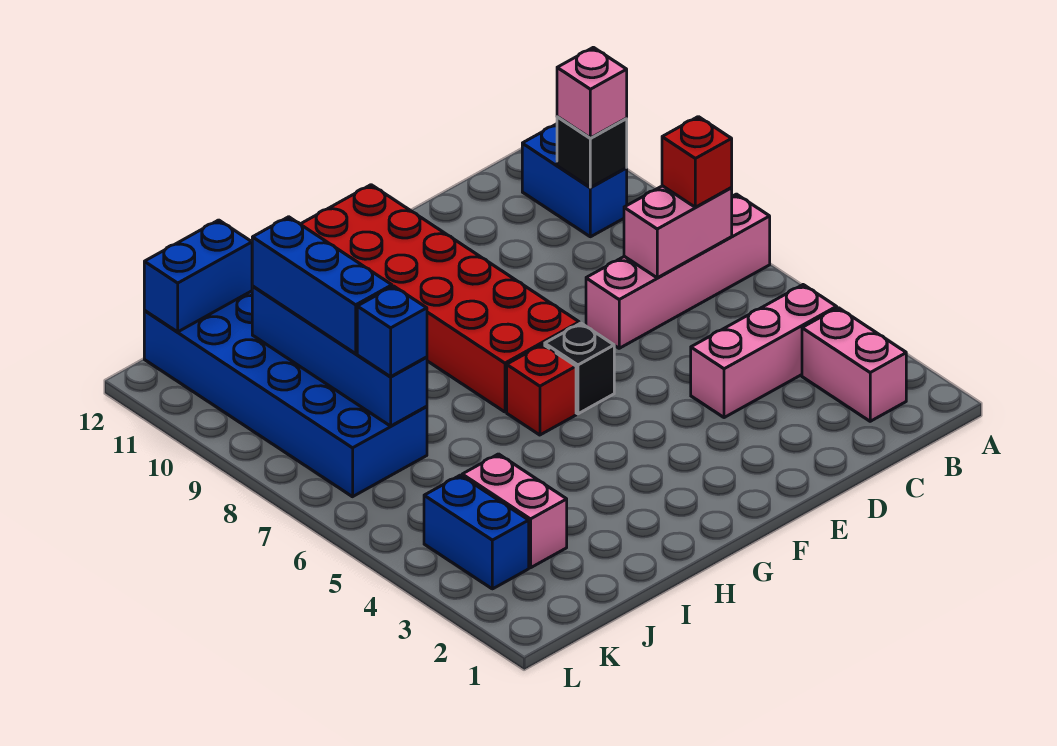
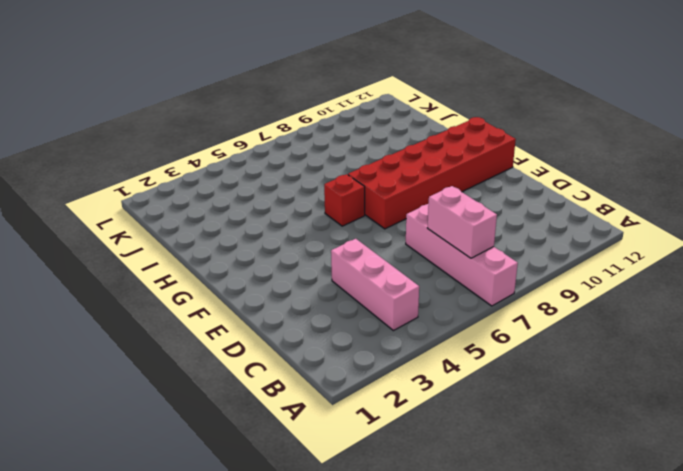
none -> pink 1x2 brick [802,308,906,421]
none -> blue 1x2 brick [522,124,627,237]
none -> black 1x1 brick [545,323,614,414]

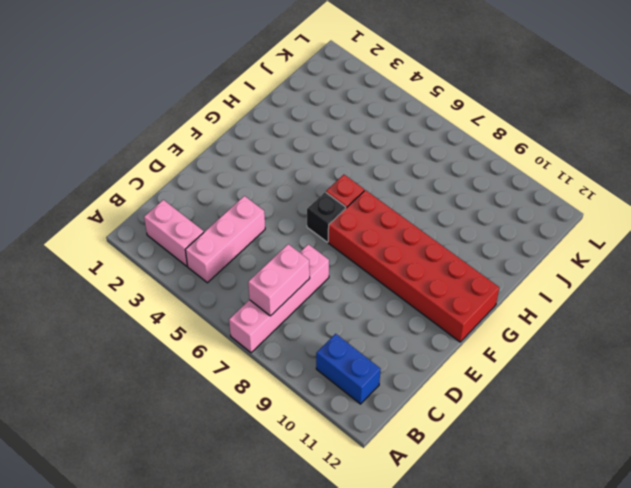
none -> pink 1x2 brick [462,454,567,568]
none -> blue 2x6 brick [144,291,427,497]
none -> blue 1x2 brick [424,475,529,589]

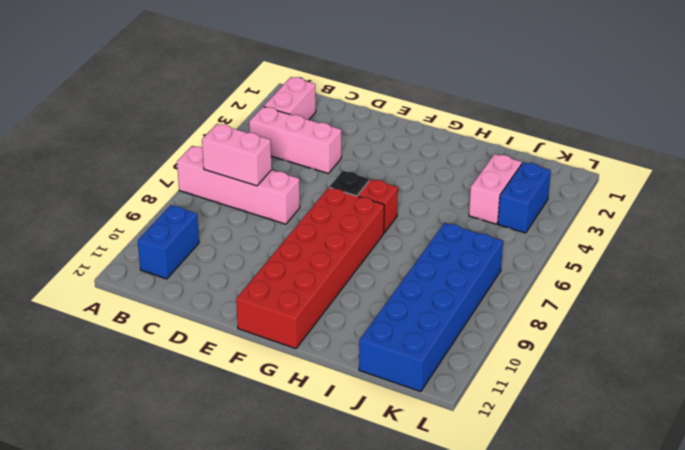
none -> black 1x1 brick [557,117,627,187]
none -> blue 1x4 brick [252,286,427,426]
none -> blue 1x2 brick [144,220,252,332]

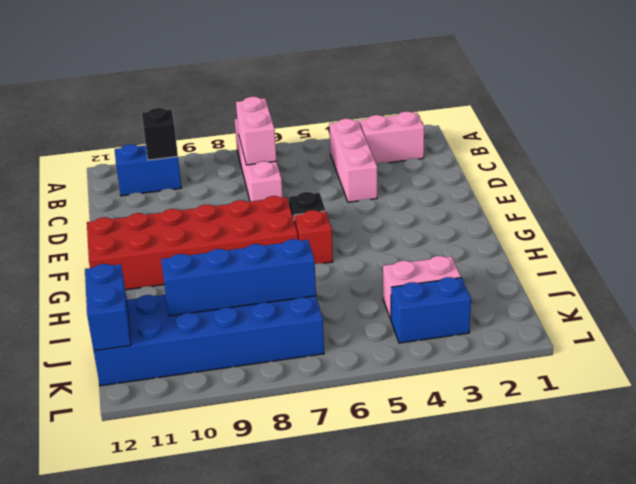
none -> red 1x1 brick [662,117,732,207]
none -> pink 1x1 brick [557,47,627,138]
none -> blue 1x1 brick [357,286,427,377]

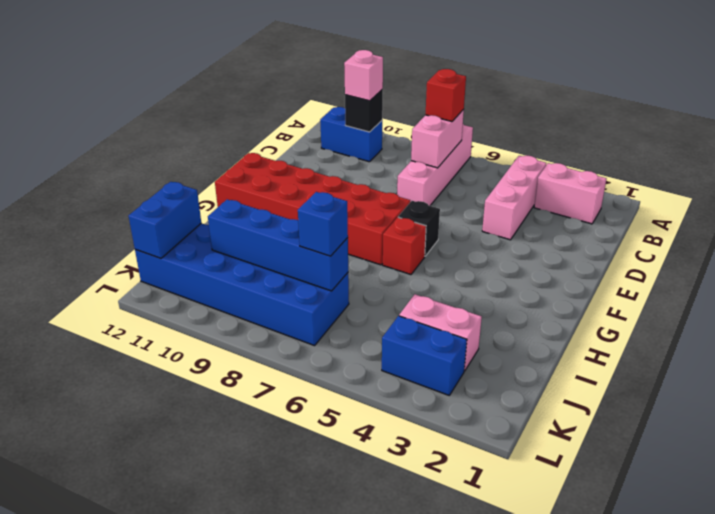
none -> blue 1x3 brick [252,217,392,354]

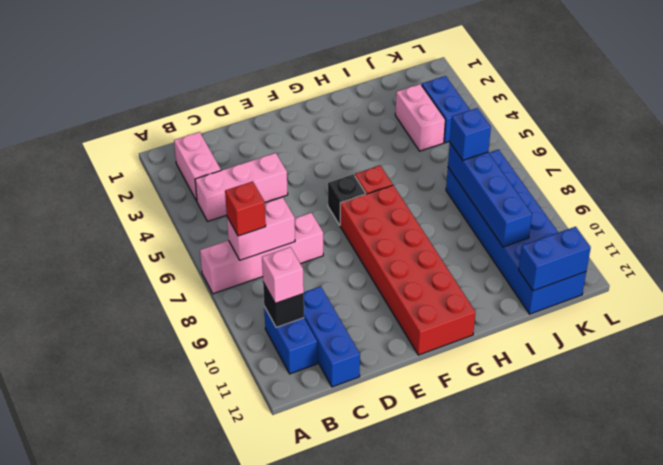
blue 1x3 brick [304,286,360,387] -> blue 1x3 brick moved to [252,217,392,354]

